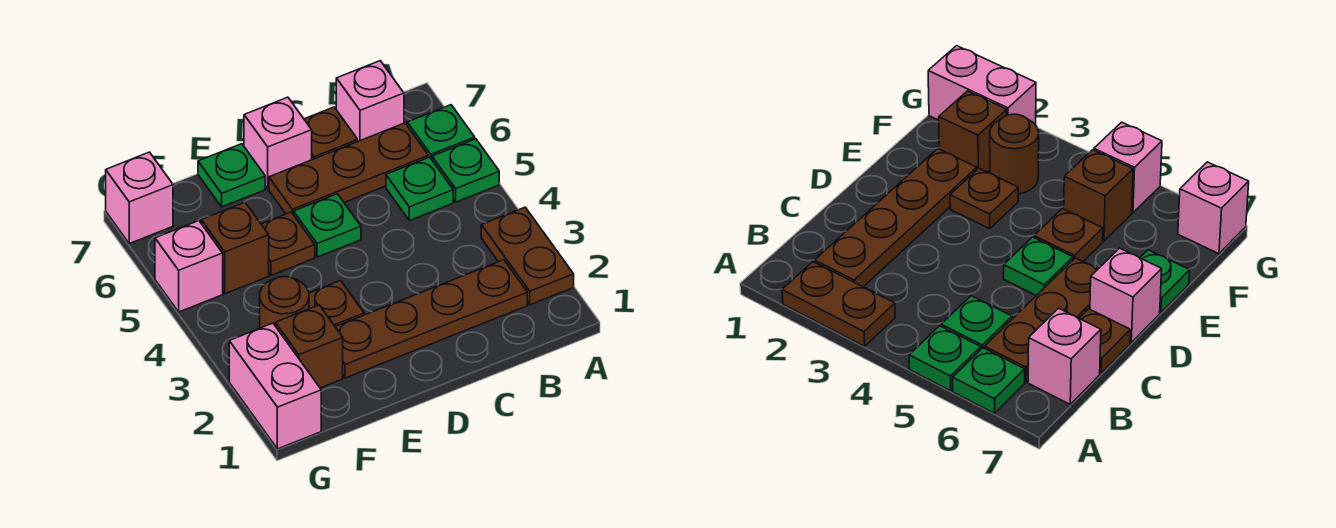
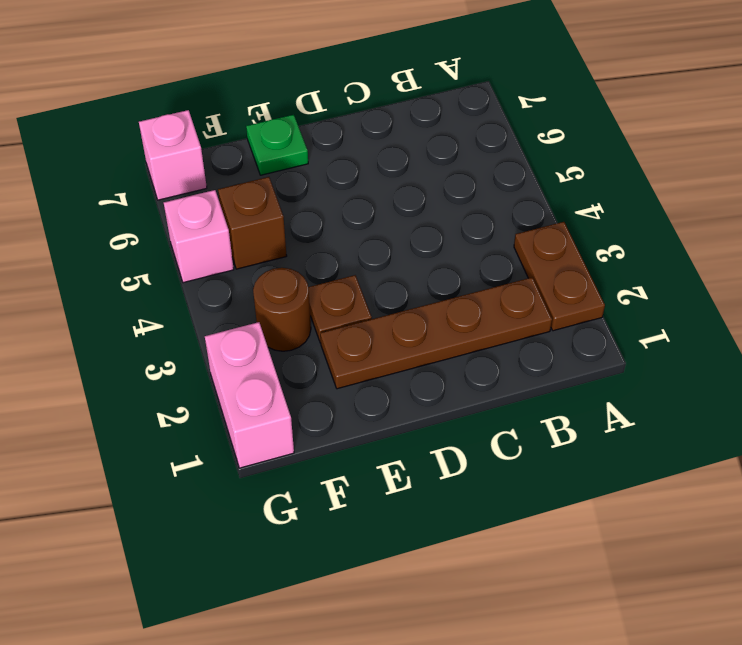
none -> green 1x1 plate [432,139,499,202]
none -> green 1x1 plate [407,105,475,159]
none -> green 1x1 plate [386,157,453,221]

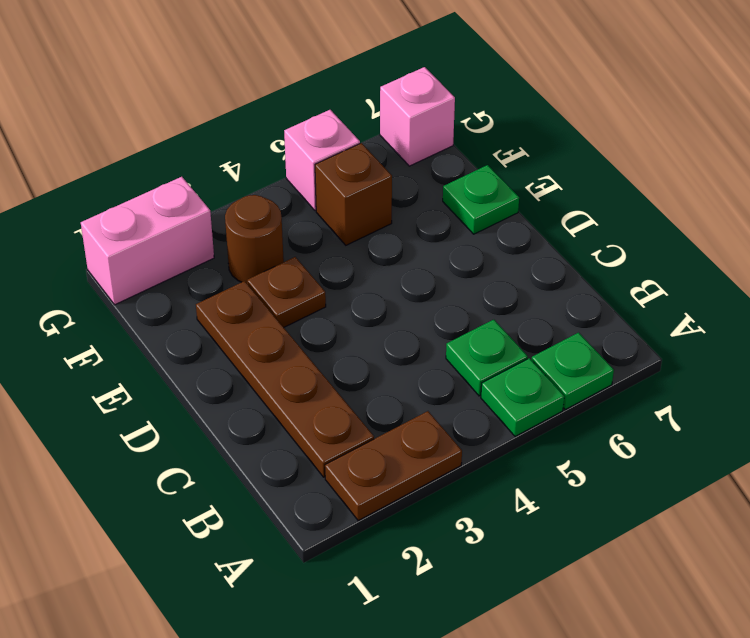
none -> brown 1x3 plate [269,123,429,215]
none -> pink 1x1 brick [336,61,404,141]
none -> brown 1x1 plate [304,107,358,160]

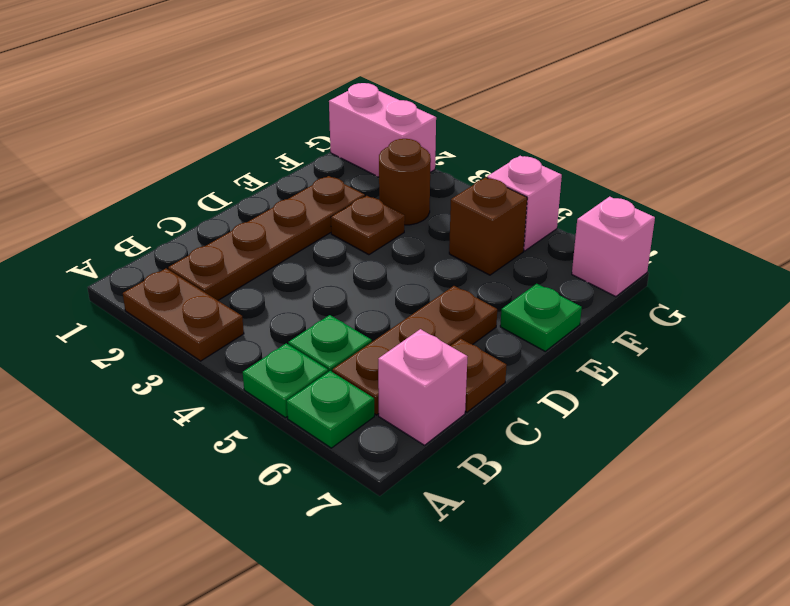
none -> green 1x1 plate [294,194,361,257]
none -> pink 1x1 brick [244,97,312,189]
none -> brown 1x1 plate [261,212,315,275]

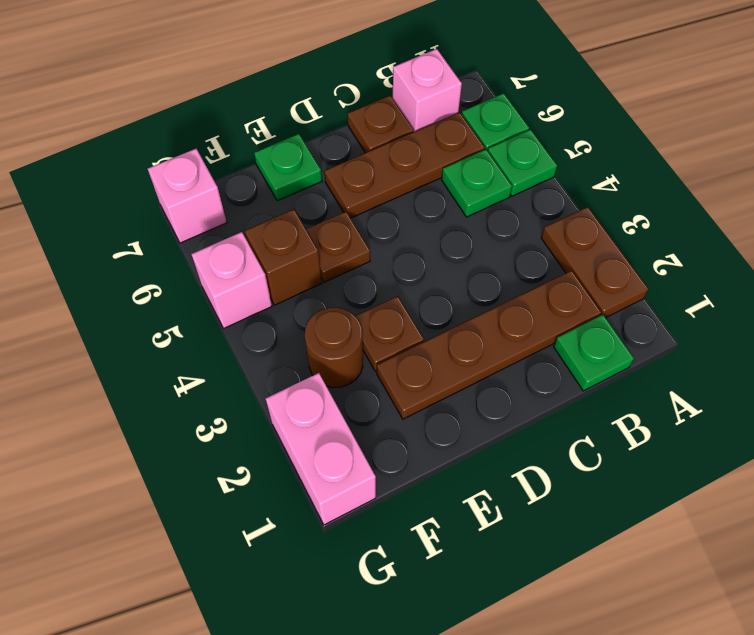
green 1x1 plate [554,315,634,391] -> green 1x1 plate moved to [294,194,361,257]
none -> pink 1x1 brick [244,97,312,189]
none -> brown 1x1 brick [275,305,343,388]

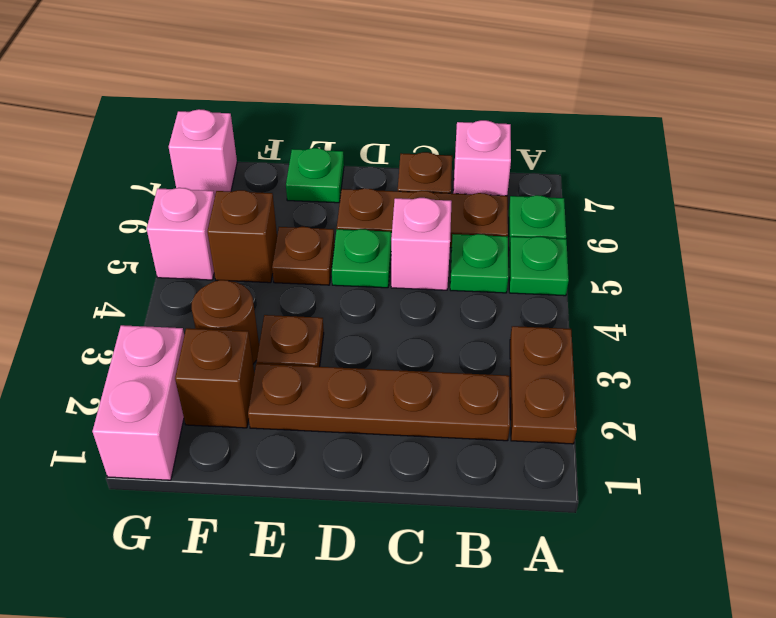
pink 1x1 brick [391,198,452,290] -> pink 1x1 brick moved to [244,97,312,189]

